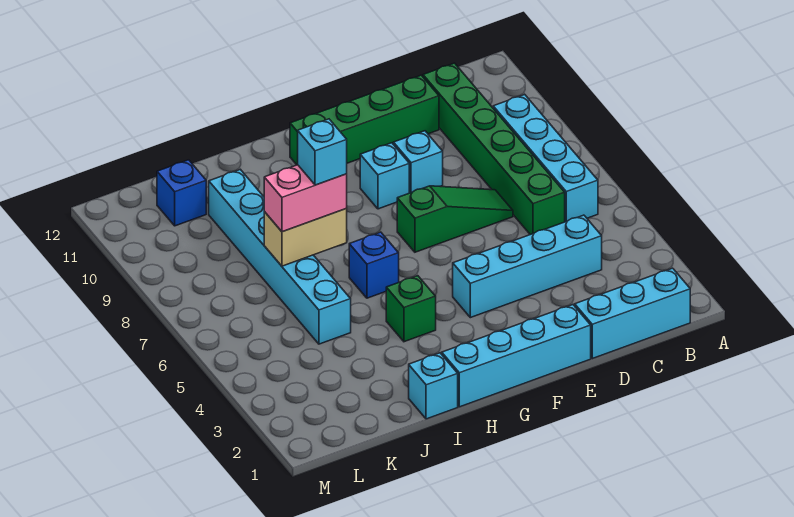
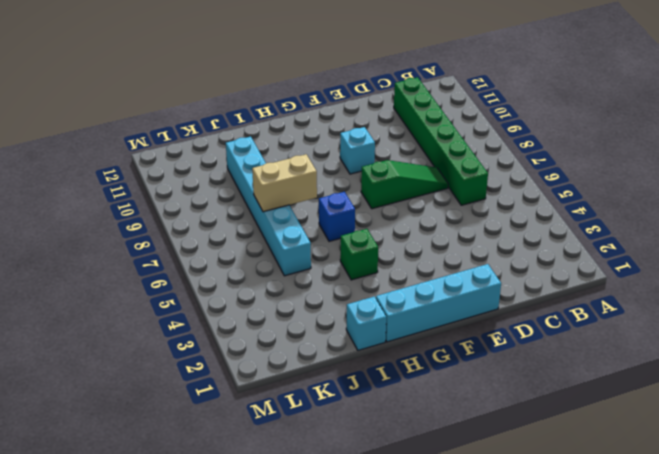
none -> cyan 1x3 brick [575,268,690,359]
none -> cyan 1x4 brick [493,94,598,222]
none -> cyan 1x4 brick [453,215,602,318]

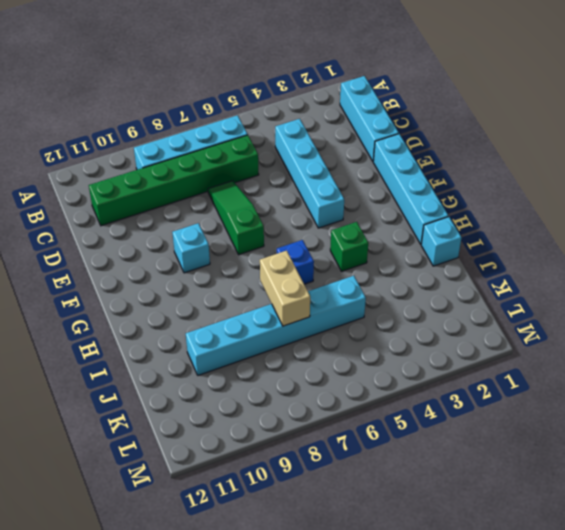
none -> green 1x4 brick [290,75,439,165]
none -> cyan 1x1 brick [393,131,443,193]
none -> blue 1x1 brick [157,160,206,226]

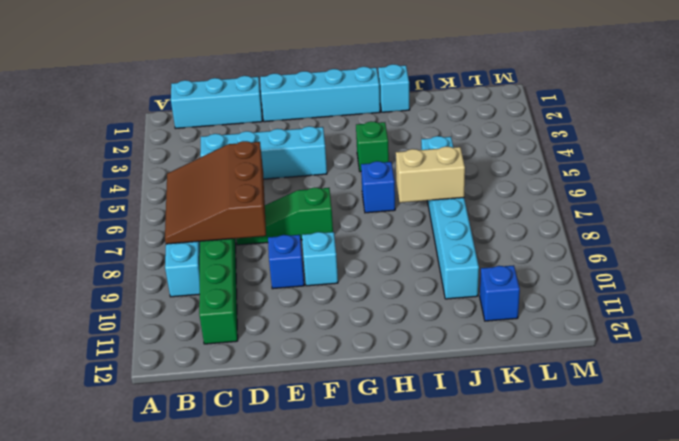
brown 3x3 slope [165,141,266,244] -> none
blue 1x1 brick [268,235,304,289] -> cyan 1x1 brick [393,131,443,193]
none -> green 1x4 brick [290,75,439,165]
none -> pink 1x2 brick [264,165,347,232]
none -> cyan 1x1 brick [298,119,347,185]

